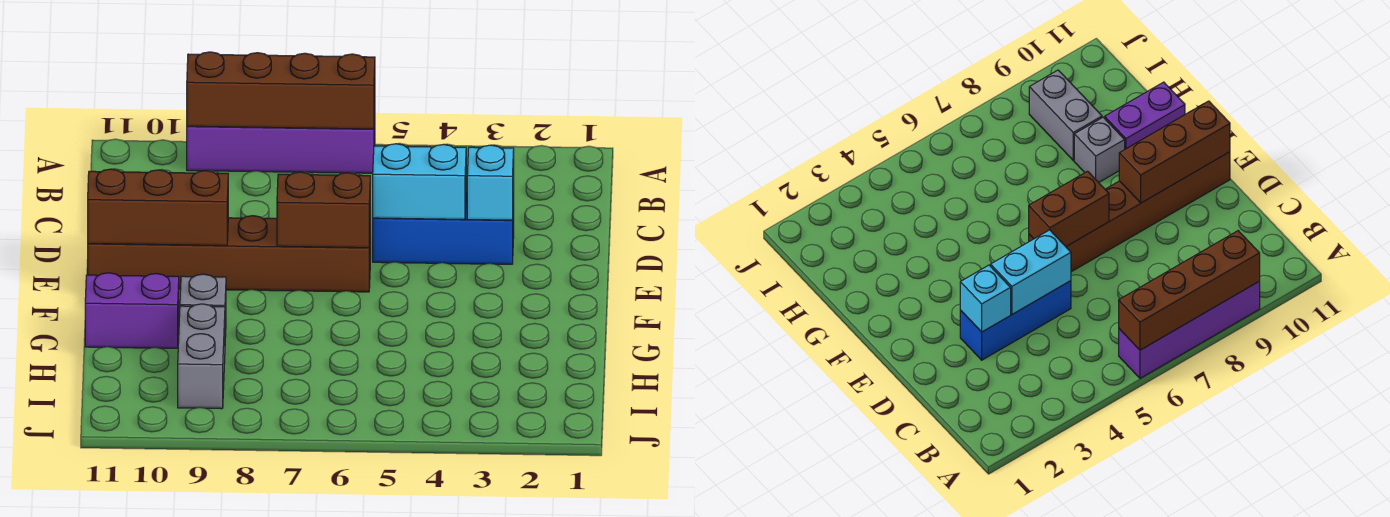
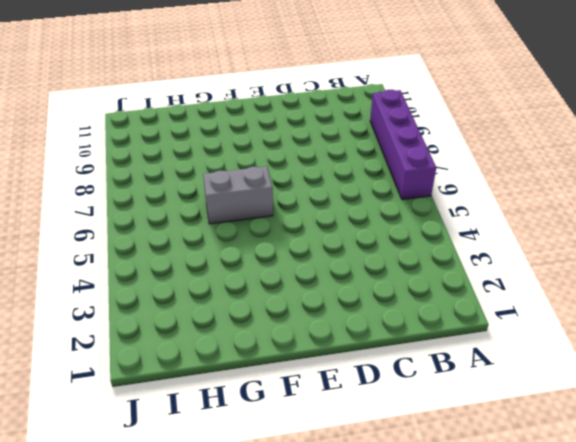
grey 1x2 brick [203,166,273,224] -> grey 1x2 brick moved to [178,304,225,409]
none -> blue 1x3 brick [373,192,514,264]
none -> brown 1x6 brick [88,216,370,292]

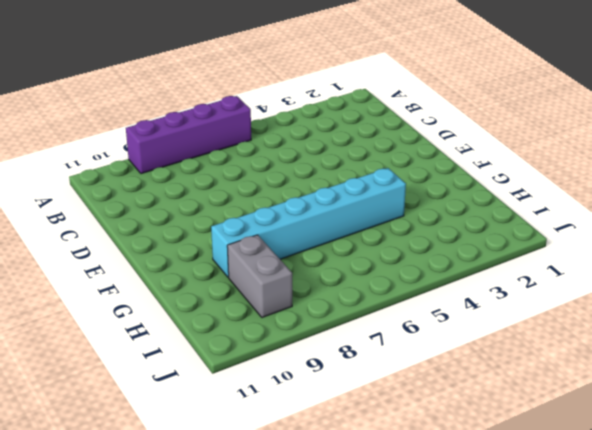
cyan 1x6 brick [211,168,406,277] -> grey 1x1 brick [180,274,226,337]
none -> blue 1x3 brick [373,192,514,264]
none -> brown 1x6 brick [88,216,370,292]

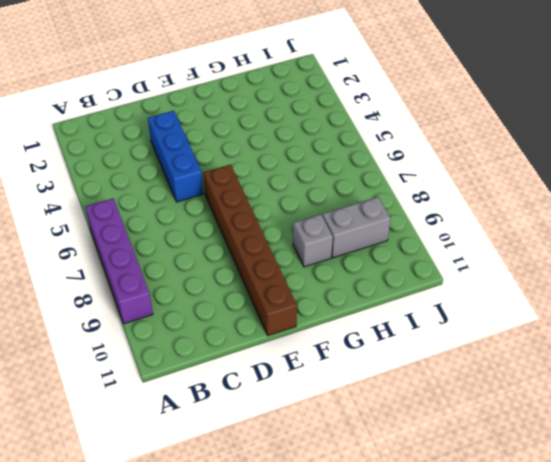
none -> purple 1x2 brick [85,273,179,348]
none -> brown 1x4 brick [187,52,375,129]

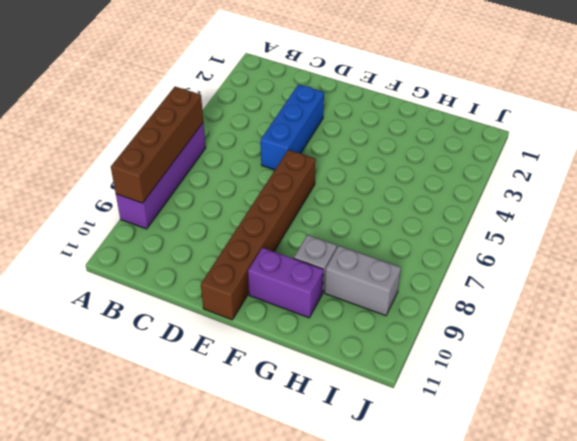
purple 1x2 brick [248,247,323,318] -> purple 1x2 brick turned to [85,273,179,348]
none -> cyan 1x1 brick [467,145,514,220]
none -> cyan 1x2 brick [373,144,466,219]

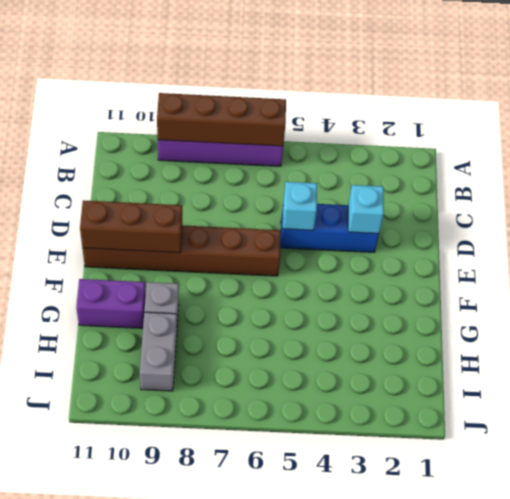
cyan 1x1 brick [283,182,317,230] -> cyan 1x2 brick [373,144,466,219]
none -> brown 1x2 brick [277,172,370,248]

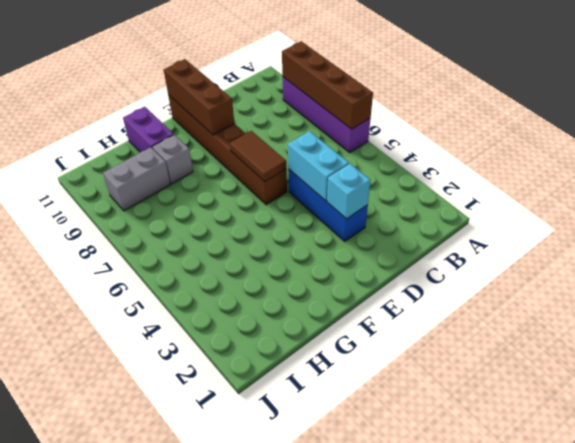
brown 1x2 tile [230,131,286,181] -> brown 1x2 brick [277,172,370,248]

